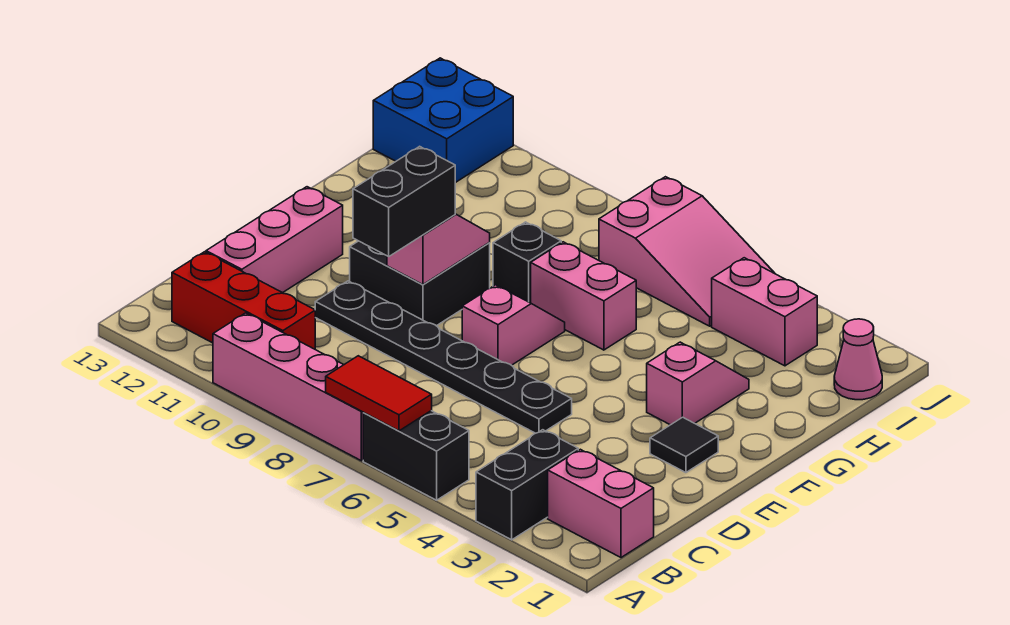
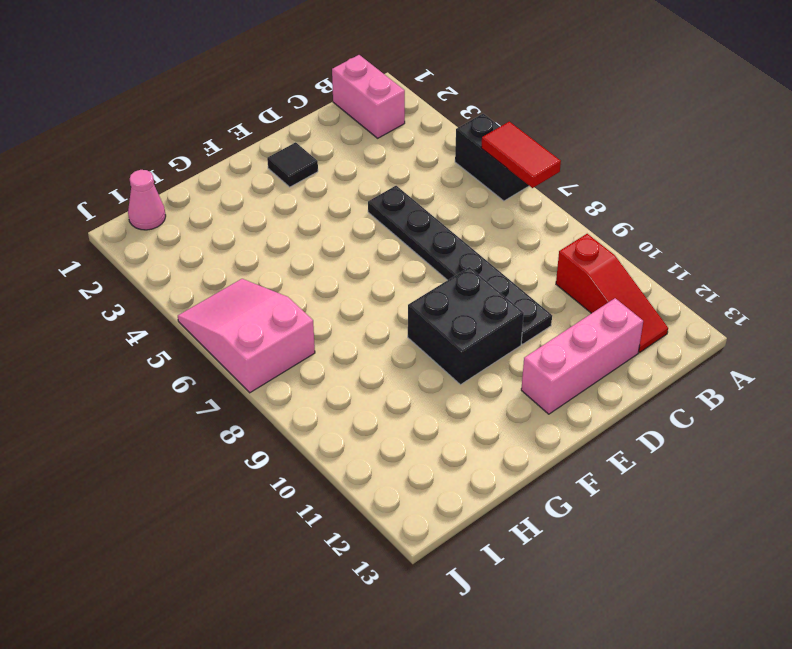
red 1x3 slope [556,234,668,352] -> red 1x3 brick [172,252,315,349]
none -> black 1x2 brick [476,430,578,540]
none -> pink 1x4 brick [213,313,364,461]
none -> pink 1x2 slope [462,285,565,365]

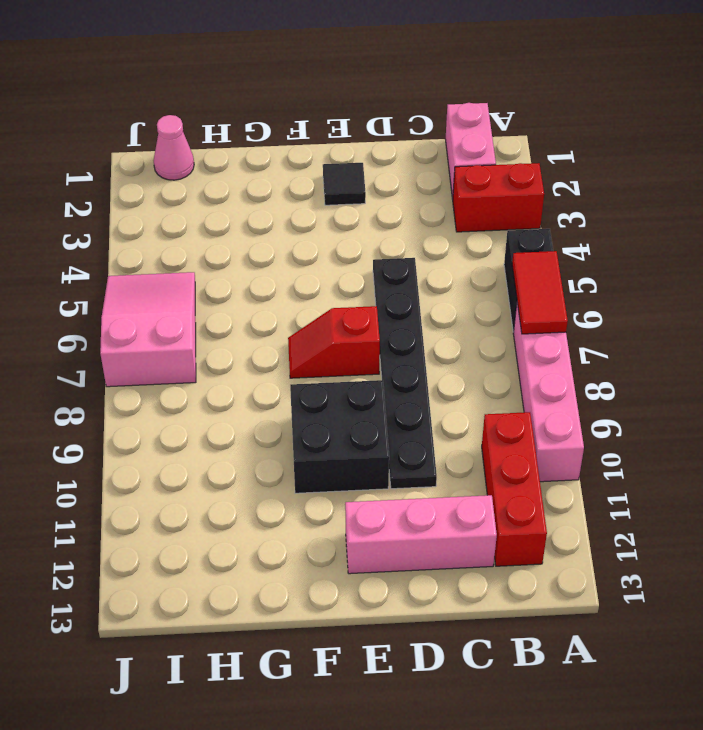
red 1x2 brick [453,163,544,232] -> black 1x2 brick [476,430,578,540]
red 1x2 slope [288,306,380,378] -> pink 1x2 slope [462,285,565,365]
none -> pink 1x2 slope [647,342,749,425]
none -> pink 1x2 brick [531,242,636,350]
none -> black 1x1 brick [493,222,561,303]

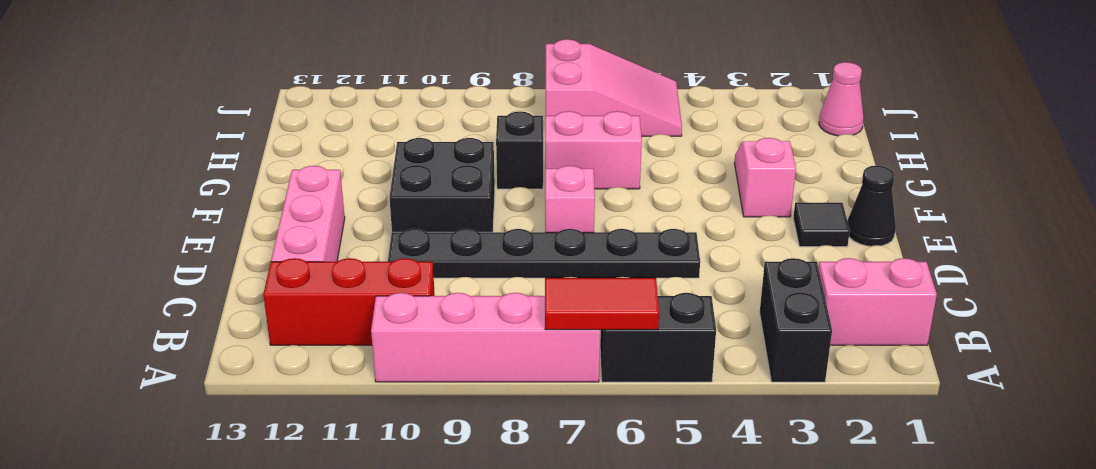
black 1x1 cone [848,166,896,246] -> none
none -> pink 1x2 brick [712,258,817,366]
none -> blue 2x2 brick [373,58,513,183]
none -> pink 1x2 slope [387,214,490,285]

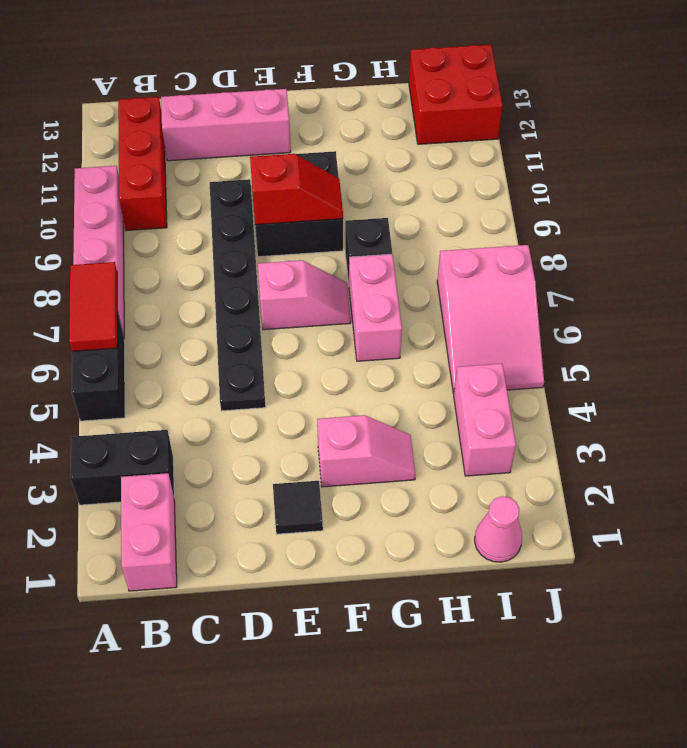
red 1x2 slope [250,154,343,225] -> pink 1x2 slope [387,214,490,285]
red 2x2 brick [409,45,503,144] -> blue 2x2 brick [373,58,513,183]
none -> black 1x2 brick [353,146,455,256]

